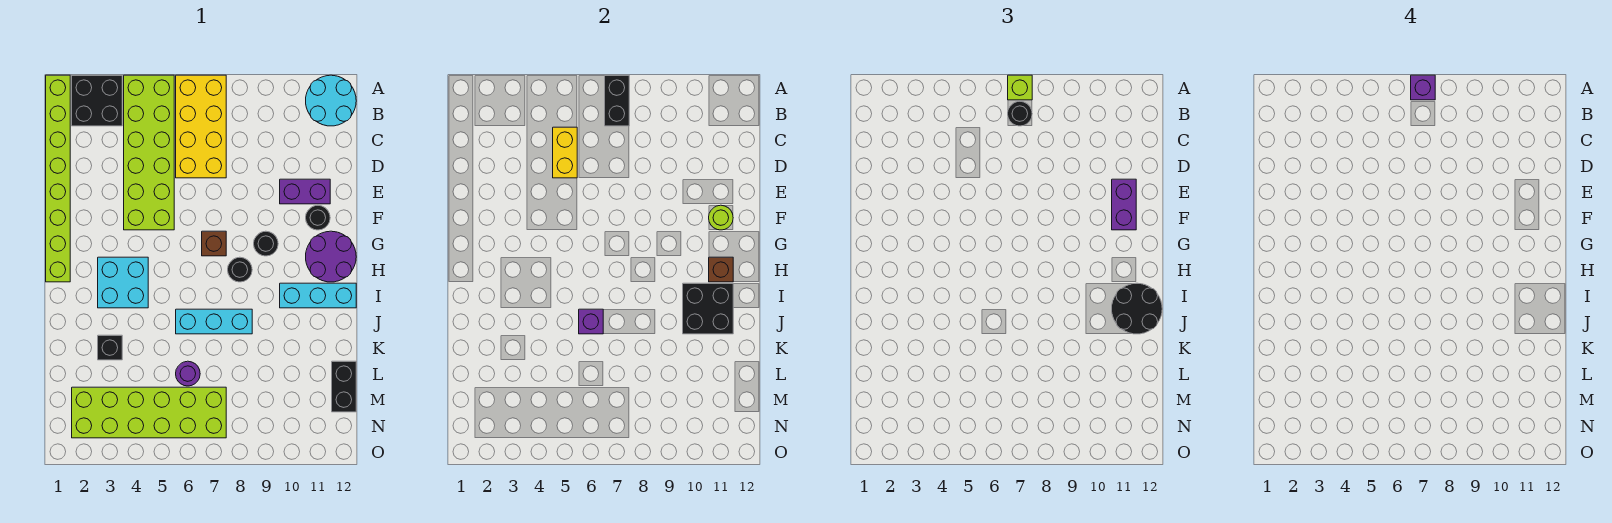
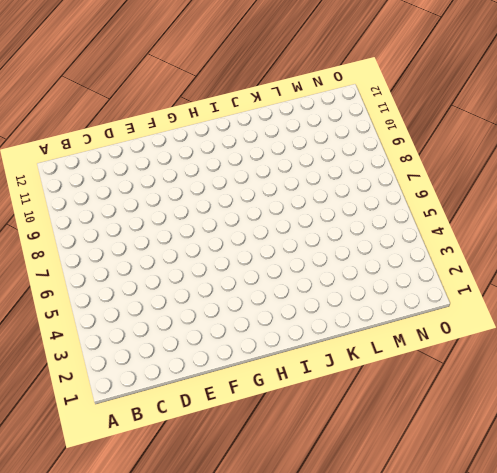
none -> lime 1x8 brick [46,75,70,282]
none -> black 2x2 brick [72,75,122,126]
none -> lime 2x6 brick [124,75,174,230]

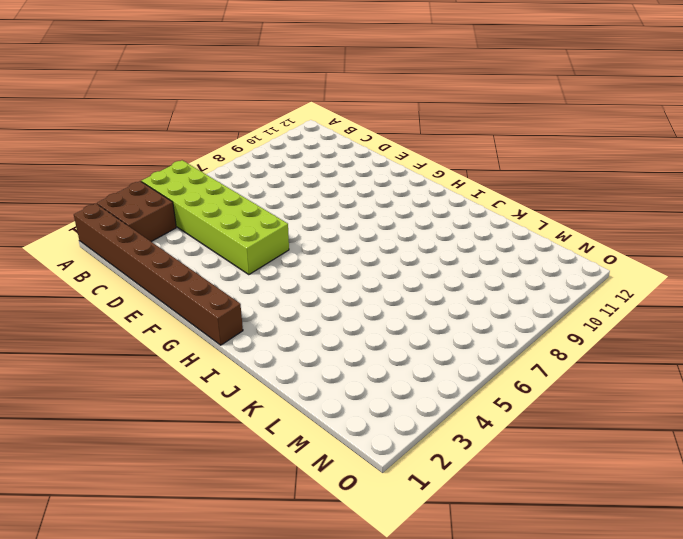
brown 1x8 brick [74,203,243,345] -> lime 1x8 brick [46,75,70,282]
brown 2x2 brick [97,181,176,242] -> black 2x2 brick [72,75,122,126]
none -> yellow 2x4 brick [176,75,226,178]
none -> cyan 2x2 round brick [306,75,356,126]
none -> purple 1x2 brick [280,179,330,204]

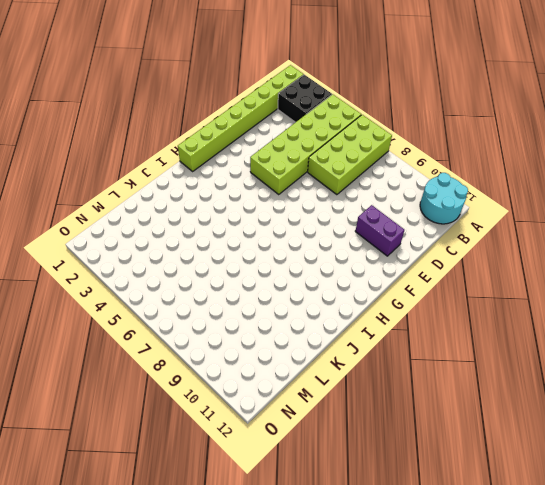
lime 2x4 brick [308,115,392,195] -> yellow 2x4 brick [176,75,226,178]
none -> black 1x1 round brick [306,205,330,230]
none -> brown 1x1 brick [202,231,226,256]
none -> black 1x1 round brick [254,231,278,256]

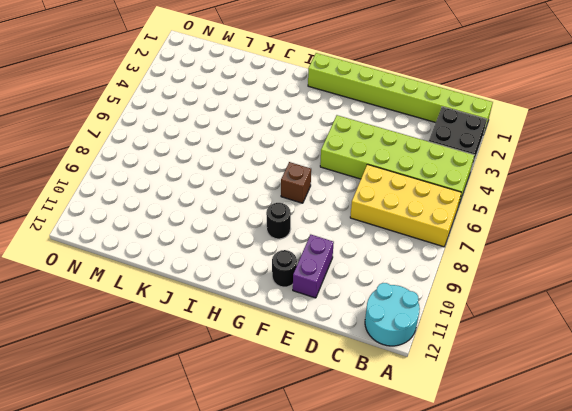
none -> purple 2x2 round brick [306,231,356,282]
none -> cyan 2x2 brick [98,257,148,308]
none -> black 1x1 round brick [228,257,252,282]

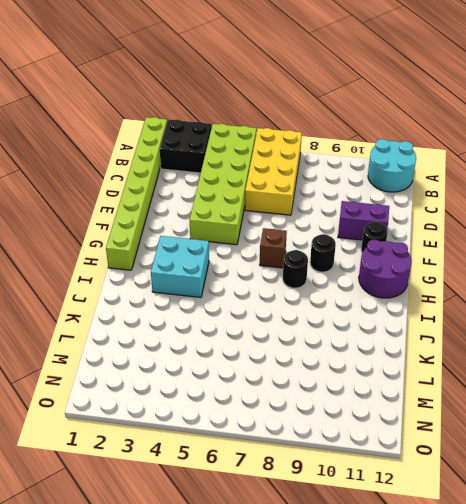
none -> cyan 1x3 brick [280,283,356,308]
none -> cyan 1x3 brick [176,309,252,334]
none -> black 1x1 brick [98,335,122,360]

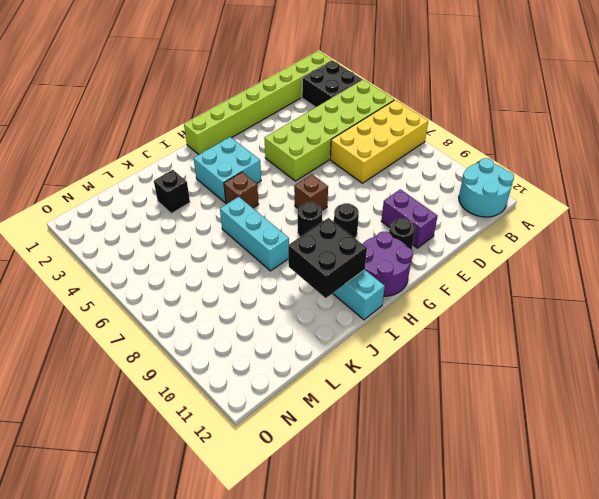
brown 1x1 brick [224,172,259,208] -> brown 1x1 brick moved to [709,257,733,282]
none -> purple 1x1 round brick [176,361,200,386]
none -> black 1x2 brick [332,361,356,412]
none -> lime 2x6 brick [72,387,226,438]

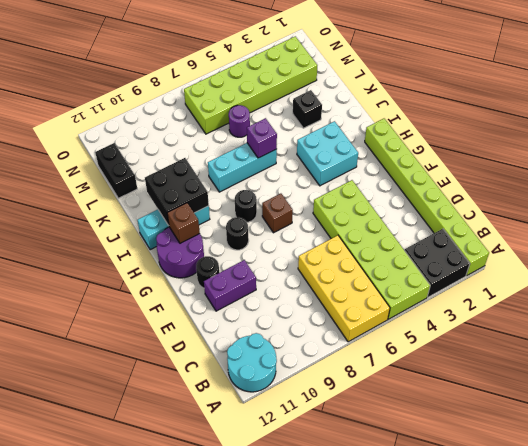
none -> black 1x2 brick [605,75,629,126]
none -> yellow 1x2 brick [553,127,577,178]
none -> lime 1x1 round brick [709,205,733,230]

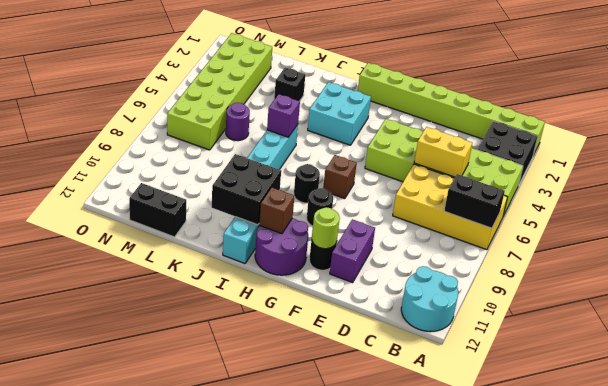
none -> lime 1x1 brick [1008,75,1032,100]
none -> black 1x1 round brick [1008,101,1032,126]
none -> purple 1x2 brick [1112,179,1136,230]

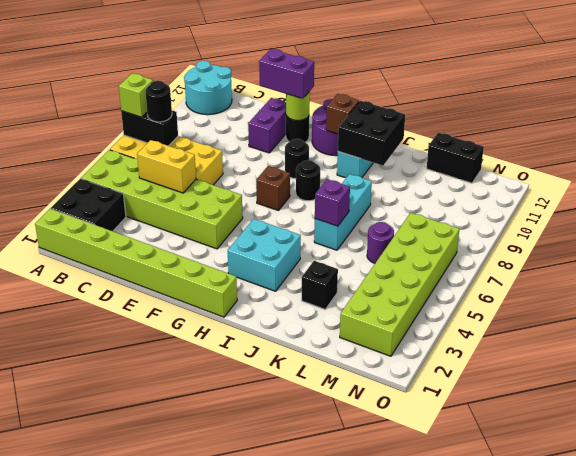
none -> black 2x2 round brick [1112,283,1162,334]
none -> purple 1x1 brick [1411,75,1435,100]

